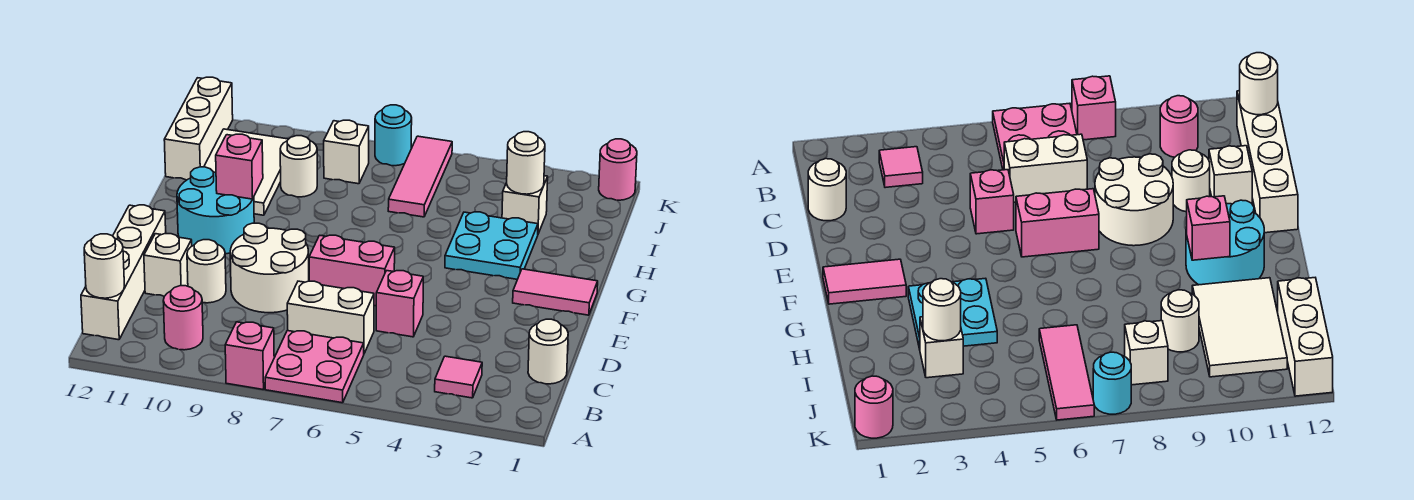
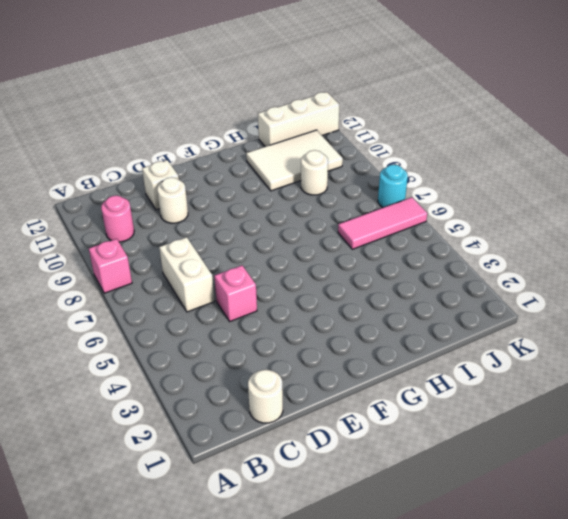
none -> pink 2x2 plate [265,331,364,403]
none -> pink 1x1 tile [435,356,482,398]
none -> white 1x4 brick [81,205,166,340]

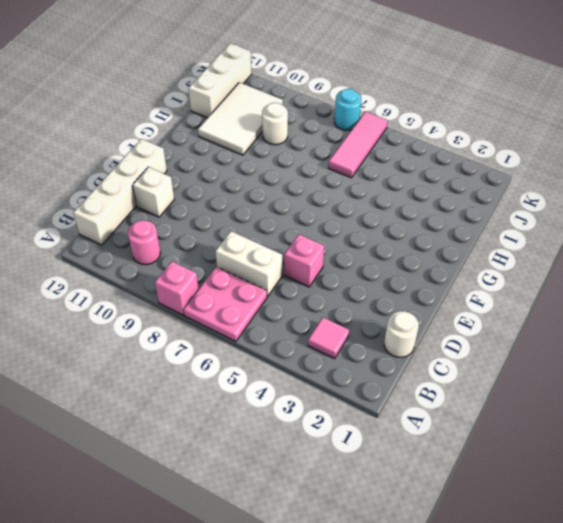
none -> white 2x2 round brick [230,223,309,313]
none -> white 1x1 round brick [187,240,226,303]
none -> pink 1x2 brick [309,235,395,306]

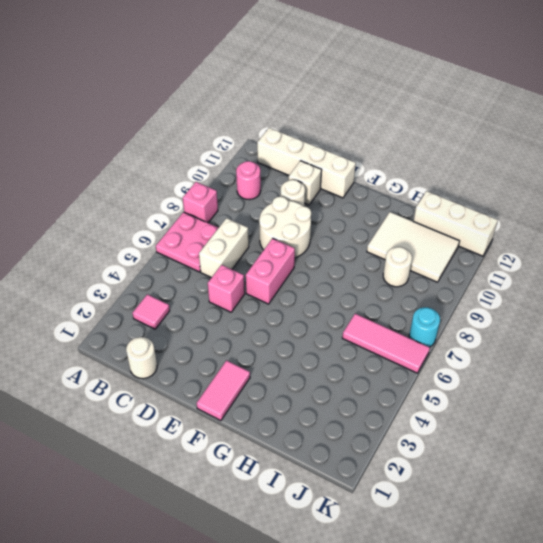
none -> cyan 2x2 round brick [177,167,254,254]
none -> cyan 2x2 plate [445,212,538,279]
none -> white 1x1 brick [502,176,548,234]

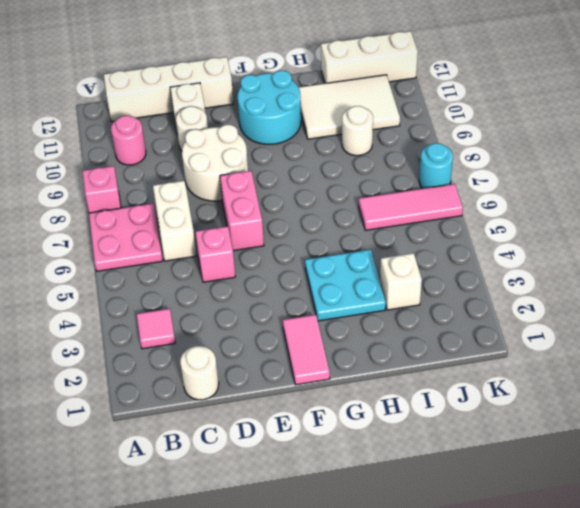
none -> white 1x1 brick [324,120,369,184]
none -> pink 1x1 round brick [599,139,637,200]
none -> white 1x1 round brick [84,234,124,298]

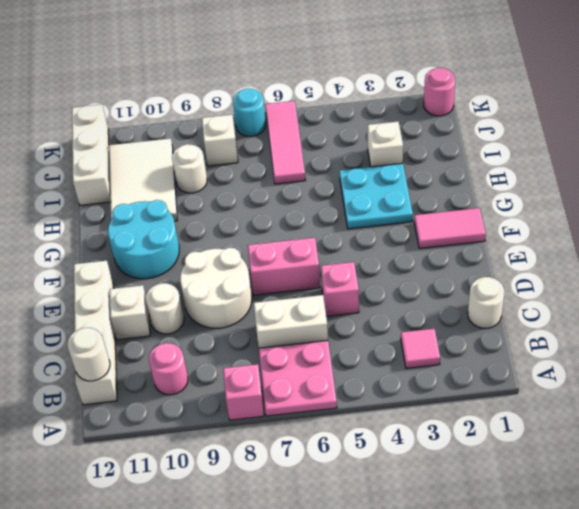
none -> pink 1x1 brick [216,134,263,199]
none -> white 1x1 round brick [507,132,545,194]

